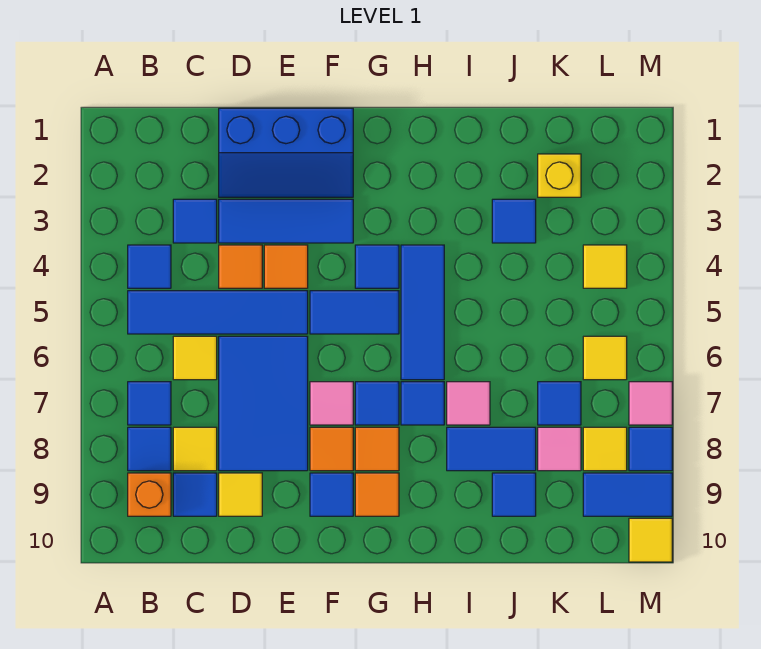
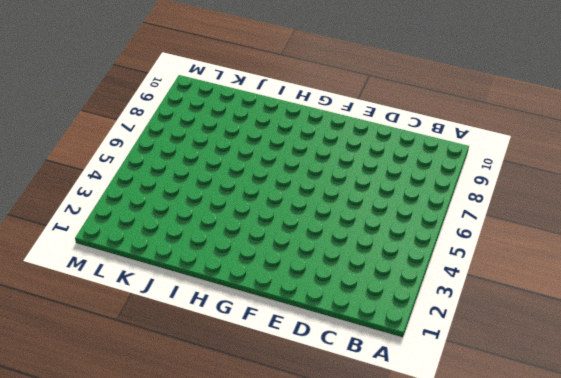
none -> blue 1x1 tile [128,245,171,288]
none -> blue 1x4 tile [128,291,308,334]
none -> blue 1x1 tile [128,382,171,425]
none -> blue 1x1 tile [128,427,171,471]

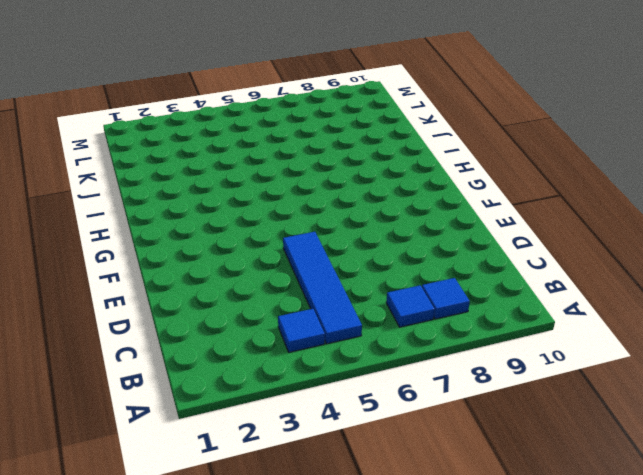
none -> orange 1x1 brick [128,473,171,516]
none -> blue 1x1 tile [173,199,217,243]
none -> yellow 1x1 tile [173,336,217,380]
none -> yellow 1x1 tile [173,427,217,471]

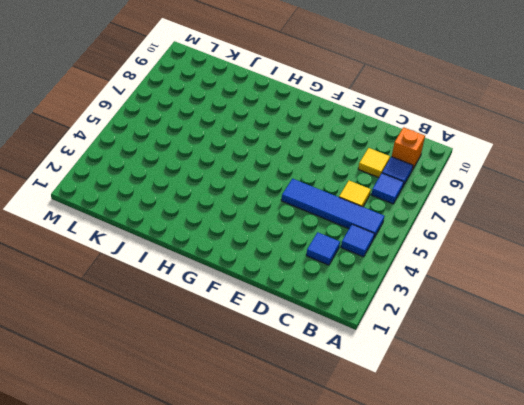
none -> blue 1x1 tile [173,473,217,516]
none -> blue 2x3 slope [219,108,353,197]
none -> blue 1x3 tile [219,199,353,243]
none -> orange 1x1 tile [219,245,262,288]

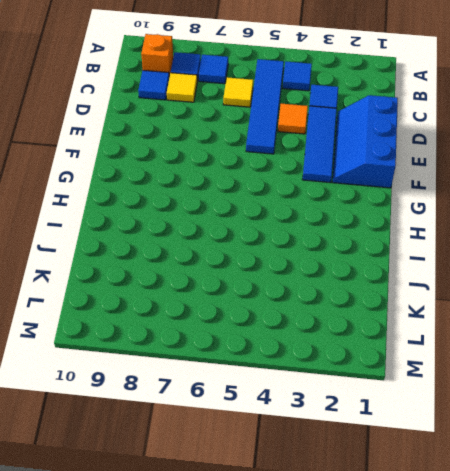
none -> blue 2x3 tile [219,336,308,471]
none -> yellow 1x1 tile [219,473,262,516]
none -> orange 1x1 tile [264,245,308,288]
none -> blue 1x2 tile [310,291,399,334]

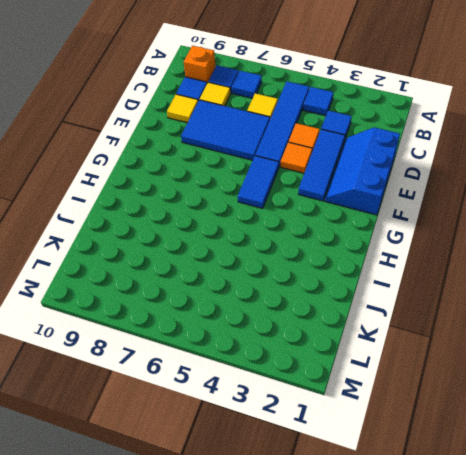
none -> pink 1x1 tile [310,382,353,425]
none -> orange 1x1 tile [310,427,353,471]
none -> blue 1x1 tile [310,473,353,516]
none -> blue 1x1 tile [355,245,399,288]

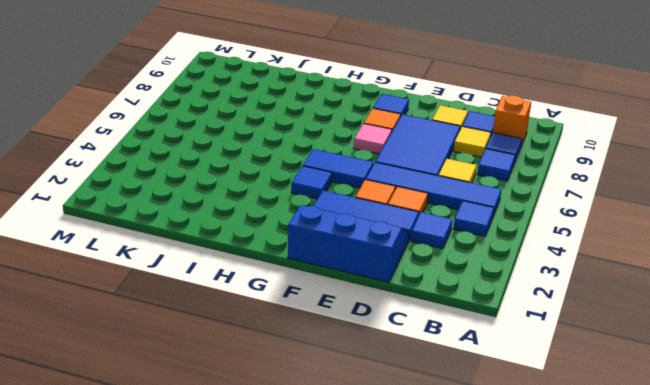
none -> blue 1x1 tile [355,382,399,425]
none -> orange 1x1 tile [355,427,399,471]
none -> orange 1x1 tile [355,473,399,516]
none -> blue 1x3 tile [401,245,444,380]

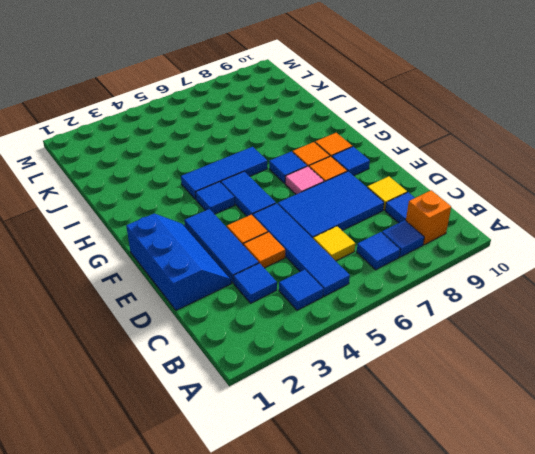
none -> yellow 1x1 tile [173,427,217,471]
none -> blue 1x1 tile [401,382,444,425]
none -> pink 1x1 tile [447,382,490,425]
none -> blue 1x2 tile [447,427,536,471]

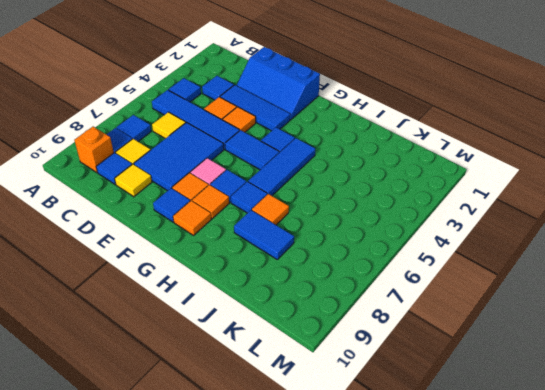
orange 1x1 tile [252,194,289,225] -> pink 1x1 tile [447,382,490,425]
none -> blue 1x1 tile [492,199,536,243]
none -> blue 1x1 tile [492,473,536,516]
none -> yellow 1x1 brick [538,154,581,197]
none -> blue 1x1 tile [538,382,581,425]

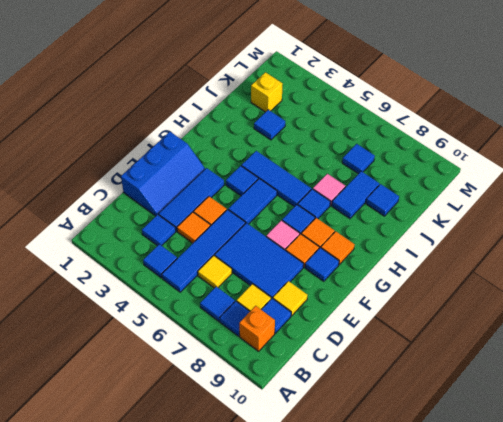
none -> pink 1x1 tile [538,427,581,471]
none -> yellow 1x1 tile [583,245,627,288]
none -> yellow 1x1 tile [583,336,627,380]
none -> yellow 1x1 tile [583,427,627,471]

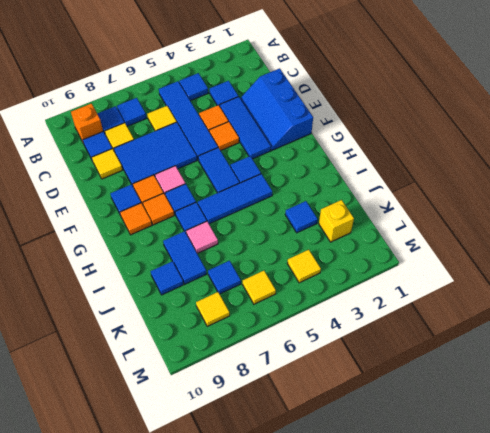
none -> pink 1x1 tile [538,427,581,471]
none -> blue 1x2 tile [583,473,672,516]
none -> pink 1x1 tile [629,382,672,425]
none -> blue 1x1 tile [629,427,672,471]

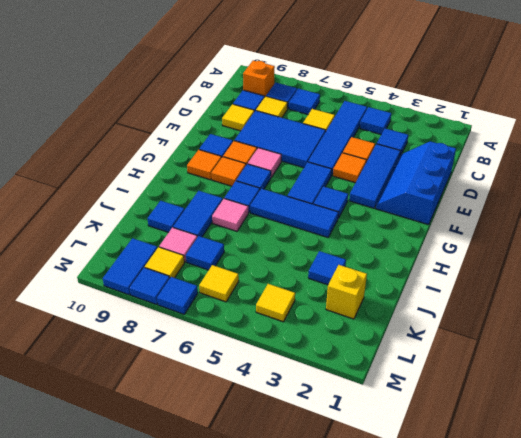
blue 1x1 tile [157,277,198,314] -> pink 1x1 tile [629,382,672,425]
none -> yellow 1x1 tile [629,518,672,562]

